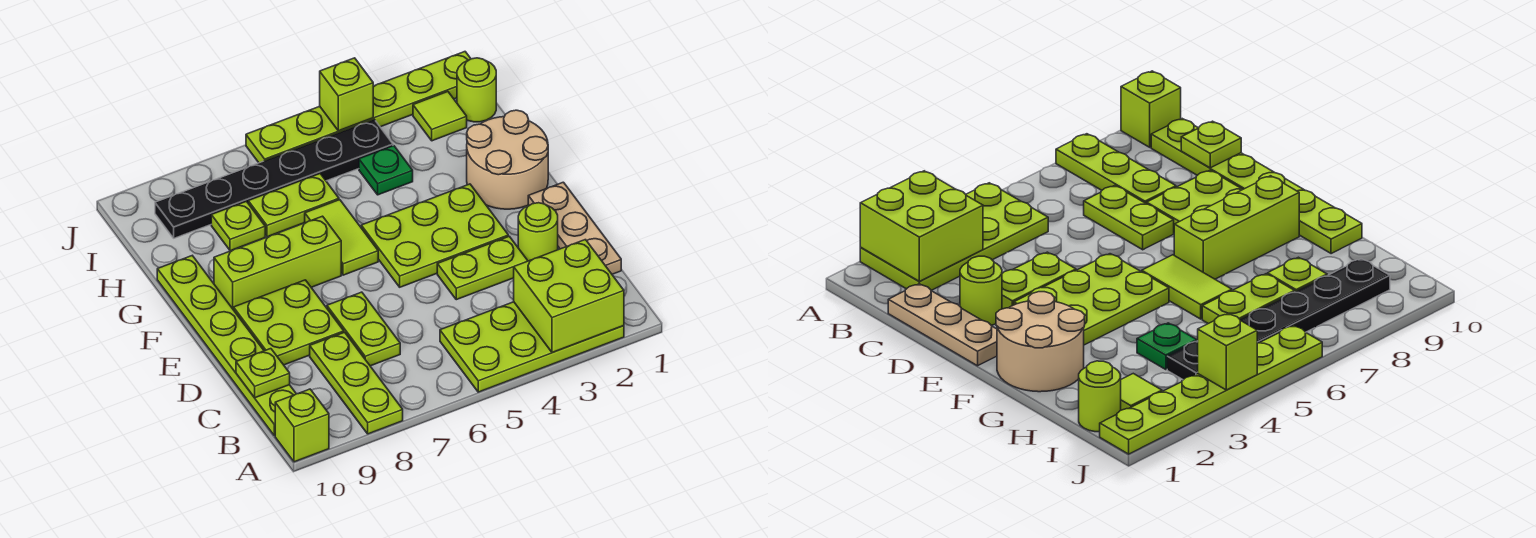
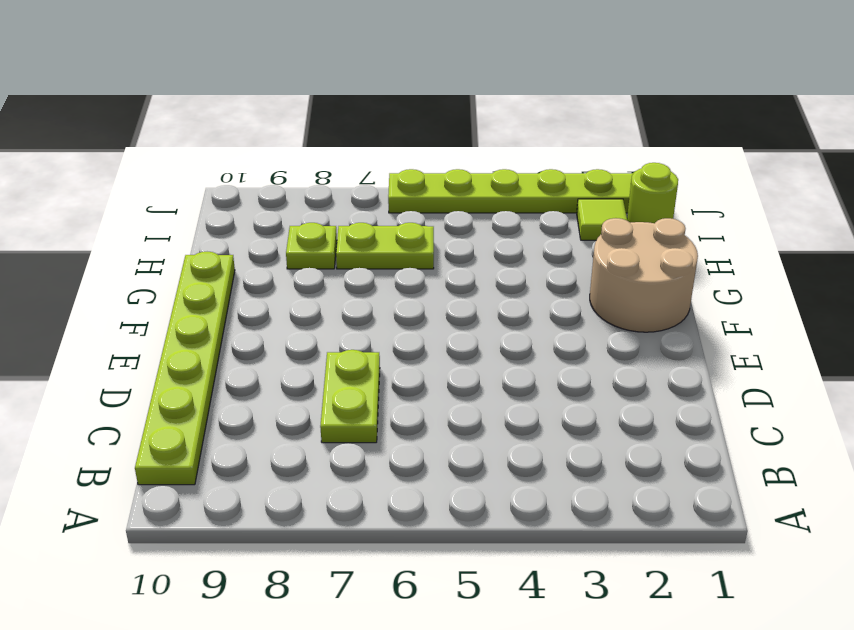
none -> lime 2x4 plate [440,302,624,392]
none -> lime 1x3 plate [310,332,403,434]
none -> lime 1x1 brick [275,389,329,462]

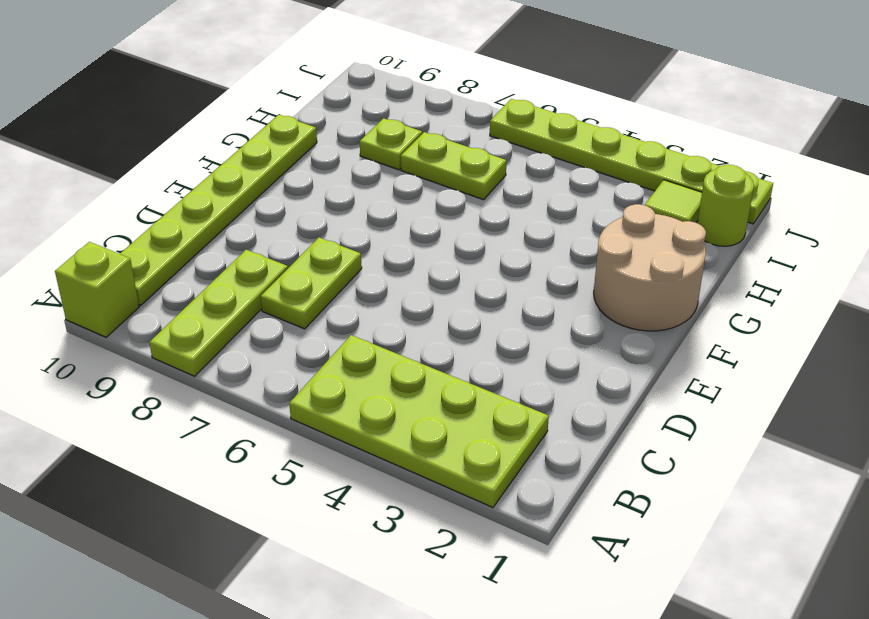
none -> tan 1x3 plate [528,182,621,274]
none -> lime 1x1 round brick [518,203,558,261]
none -> lime 1x2 plate [437,236,528,300]

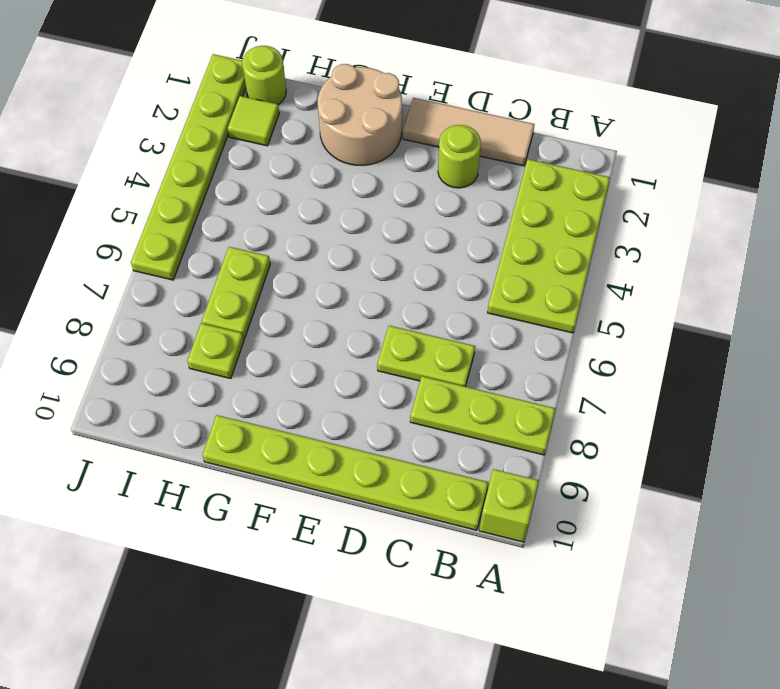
tan 1x3 tile [403,98,535,166] -> tan 1x3 plate [528,182,621,274]
none -> lime 1x2 plate [437,236,528,300]
none -> lime 2x2 plate [234,280,344,365]
none -> lime 2x3 plate [361,184,508,287]

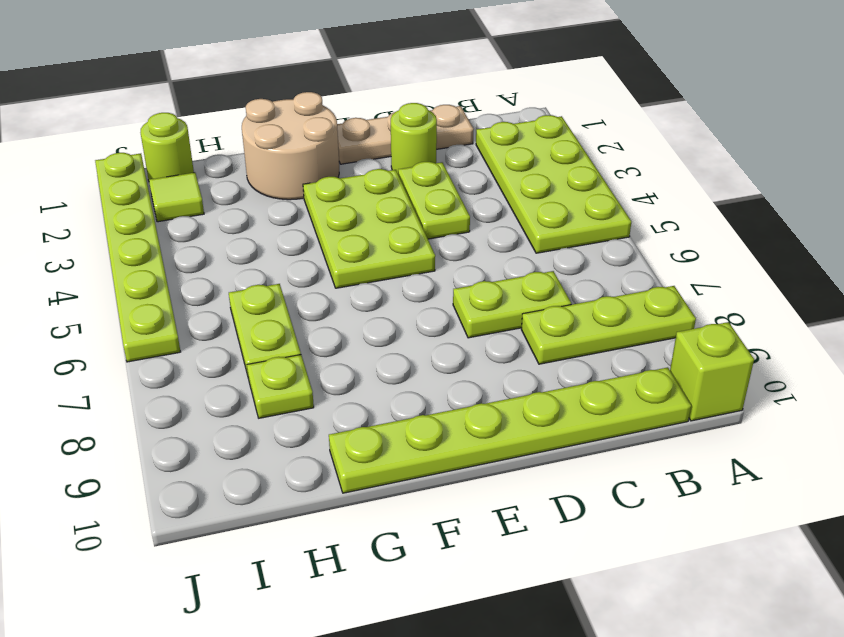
none -> lime 2x2 plate [234,280,344,365]
none -> lime 1x2 tile [305,200,378,275]
none -> lime 1x3 brick [214,216,341,310]

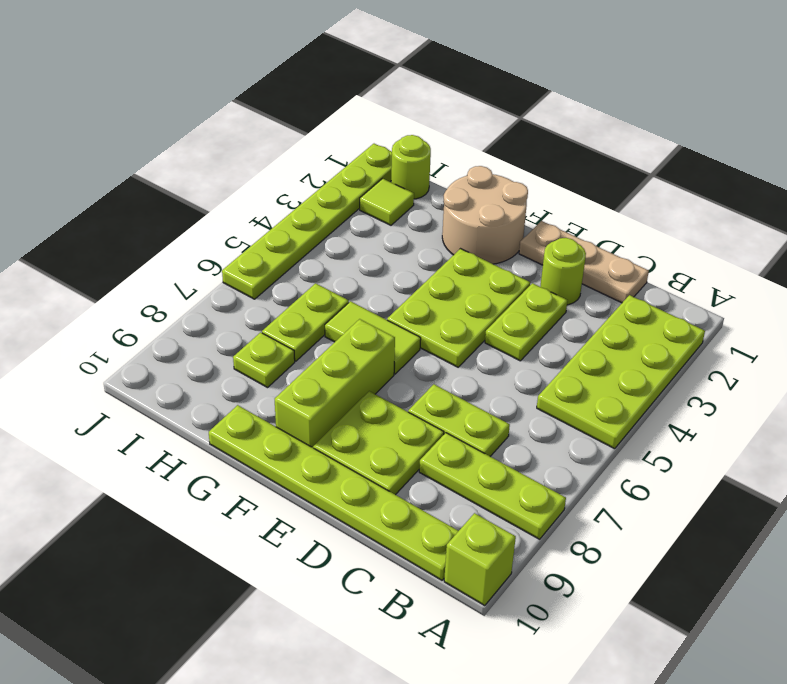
none -> green 1x1 plate [359,146,413,195]
none -> black 1x6 plate [155,120,393,238]
none -> lime 2x2 brick [514,240,624,353]

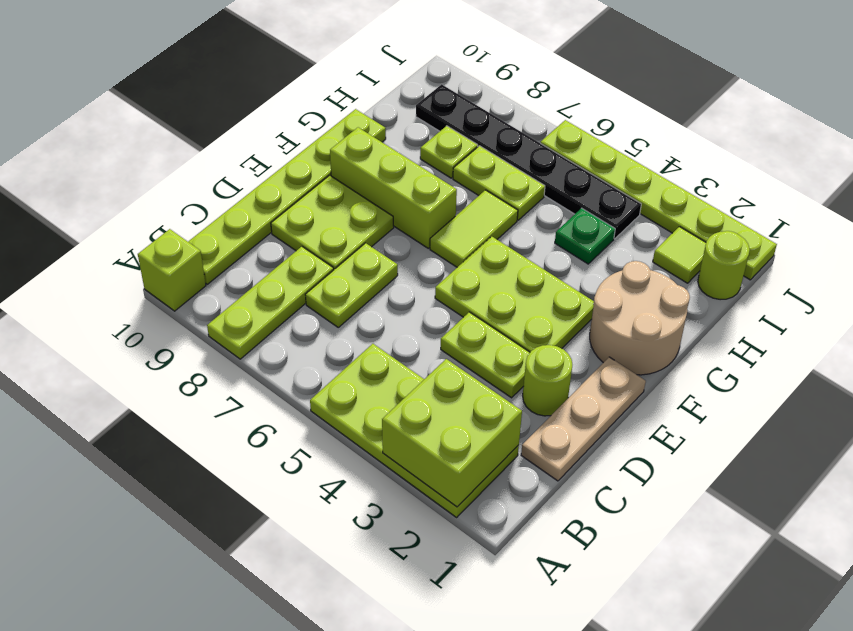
none -> lime 1x1 plate [236,349,290,398]
none -> lime 1x1 brick [320,58,373,131]

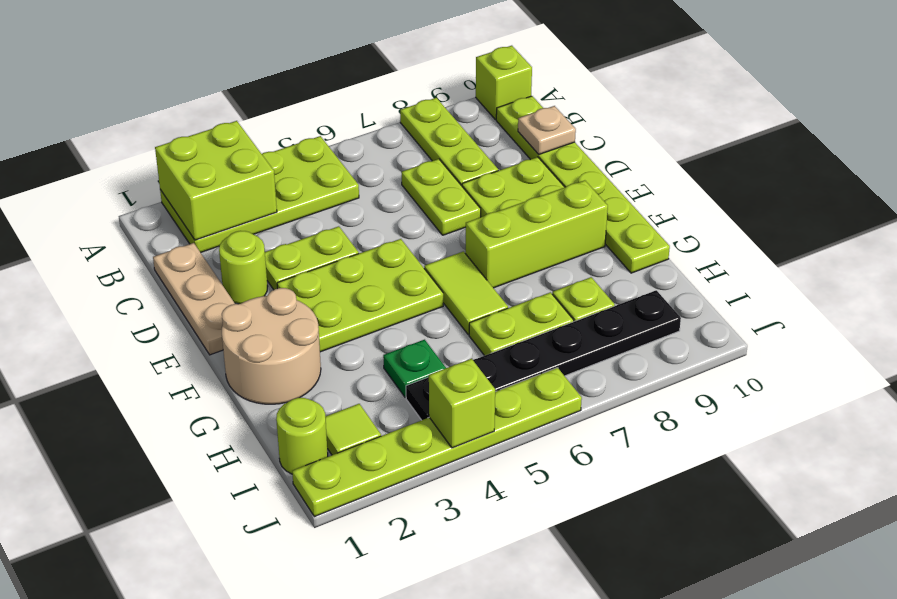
tan 1x1 plate [518,106,576,154] -> lime 1x1 plate [236,349,290,398]

